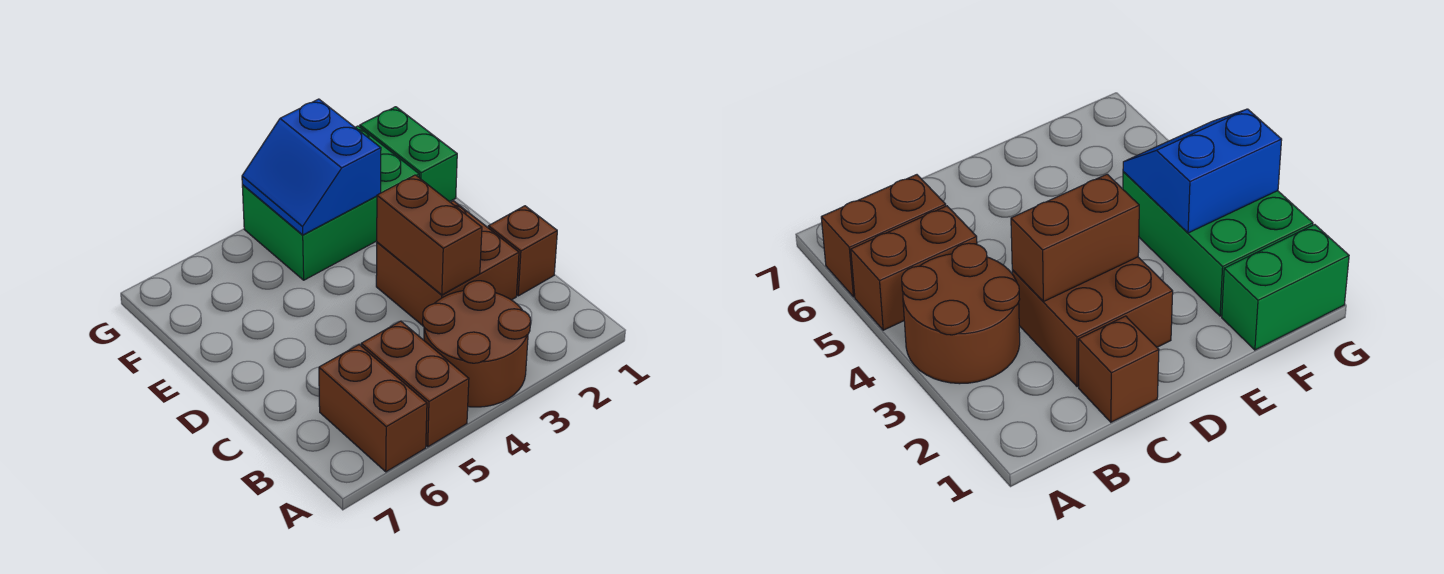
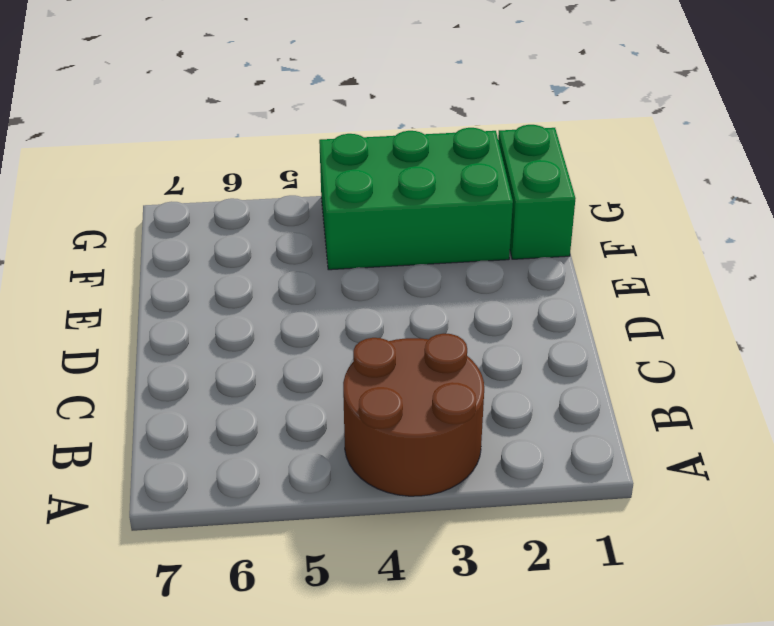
none -> brown 1x2 brick [361,321,469,447]
none -> brown 1x2 brick [319,345,427,472]

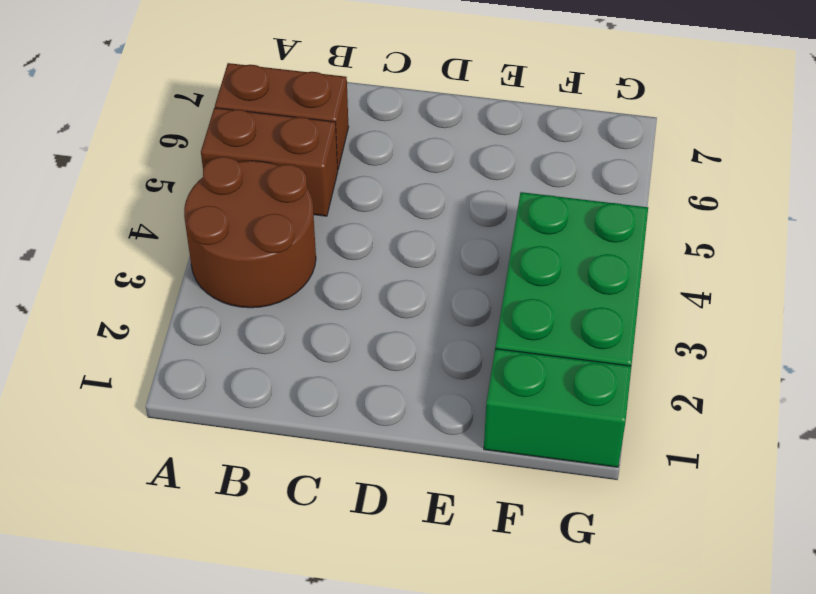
none -> brown 1x1 brick [488,206,557,296]
none -> brown 2x2 brick [376,201,519,326]

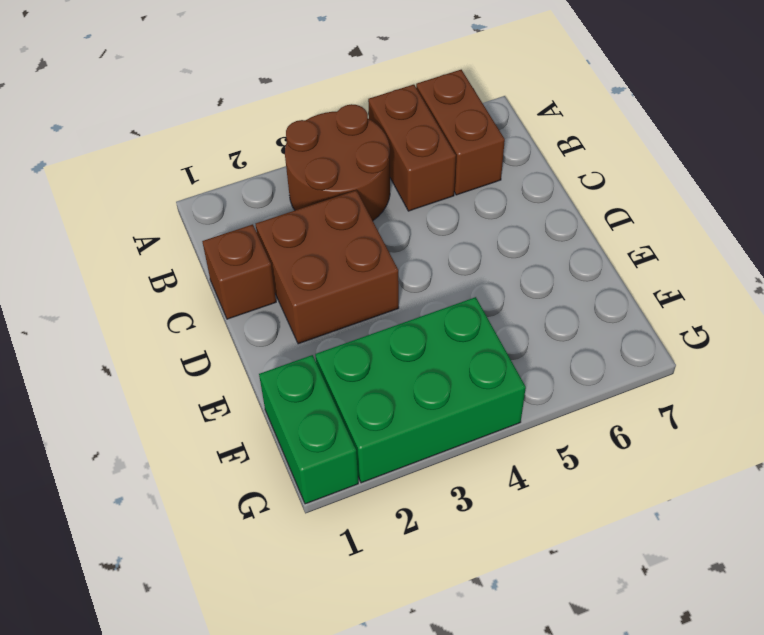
none -> brown 1x2 brick [377,175,482,295]
none -> blue 2x2 slope [242,99,381,235]

